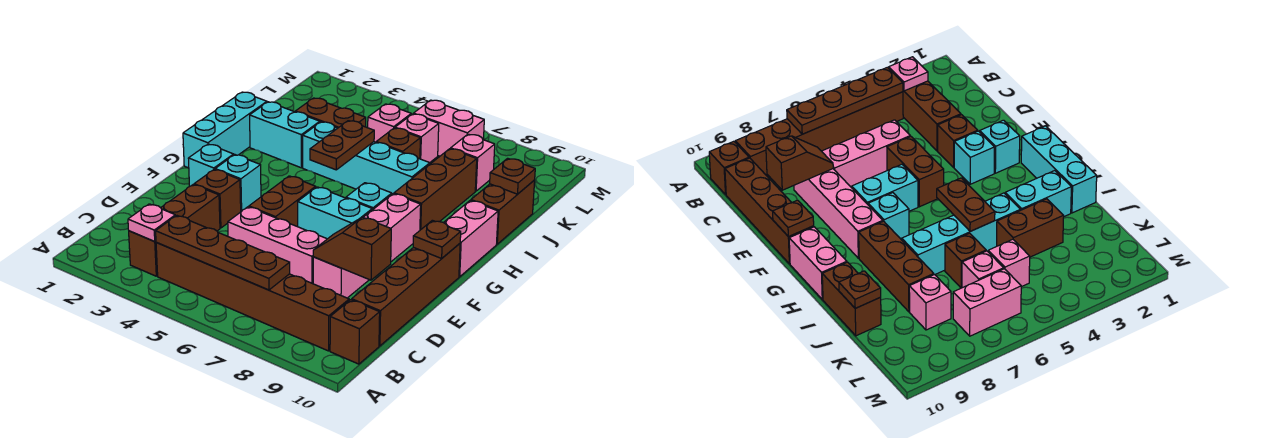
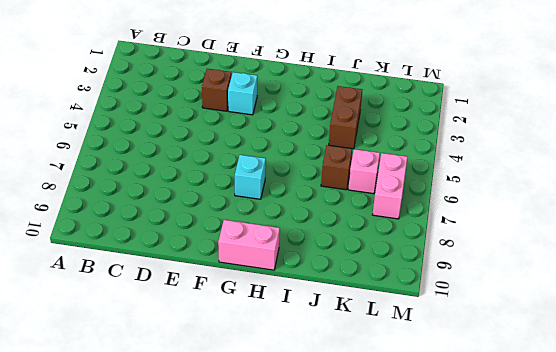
none -> brown 1x3 brick [129,185,220,276]
none -> brown 1x6 brick [156,242,349,351]
none -> brown 1x1 brick [330,300,380,364]
none -> brown 1x4 brick [352,244,460,346]

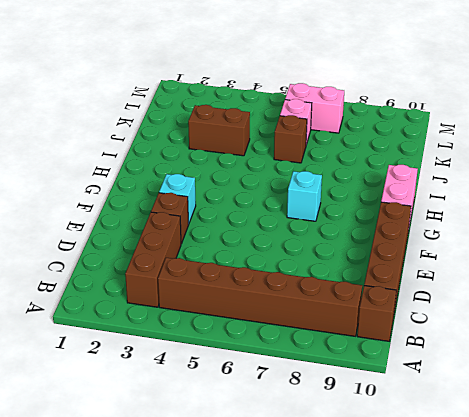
none -> pink 1x3 brick [228,207,327,284]
none -> pink 1x4 brick [313,194,421,298]
none -> brown 1x2 brick [249,176,316,227]
none -> cyan 1x1 brick [188,144,234,187]

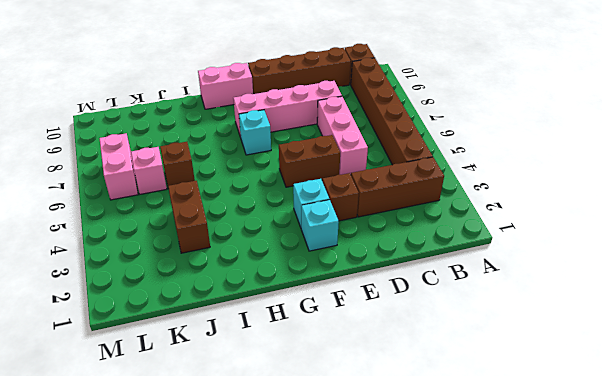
none -> cyan 1x2 brick [298,187,372,239]
none -> cyan 1x3 brick [183,92,267,168]
none -> brown 1x3 brick [394,149,477,230]
none -> cyan 1x2 brick [250,102,320,168]

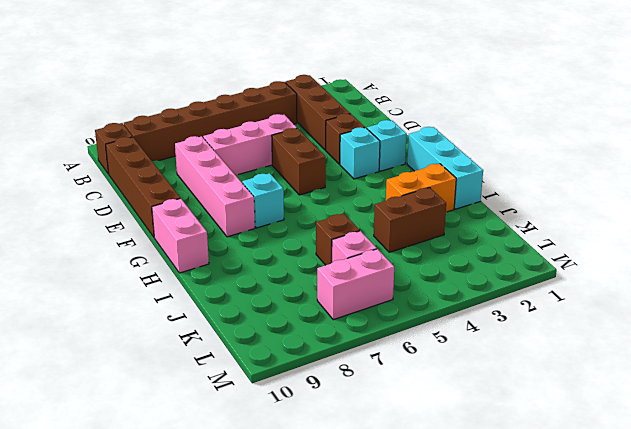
orange 1x2 brick [386,164,456,212] -> cyan 1x2 brick [250,102,320,168]
none -> cyan 1x2 brick [298,187,372,239]
none -> brown 1x3 brick [394,149,477,230]
none -> cyan 1x4 brick [303,122,430,194]
none -> brown 1x2 brick [471,180,535,244]

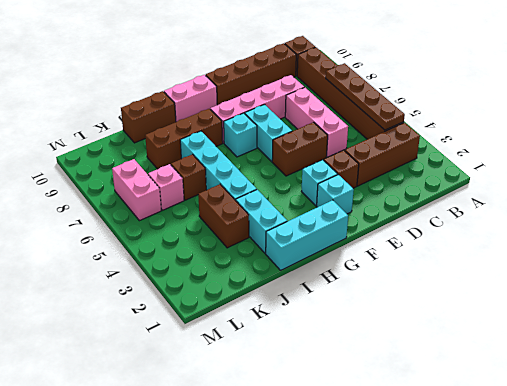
none -> pink 1x1 brick [368,104,411,142]
none -> pink 1x1 brick [451,134,495,191]
none -> pink 1x1 plate [128,204,175,241]
none -> brown 1x2 slope [313,217,391,280]

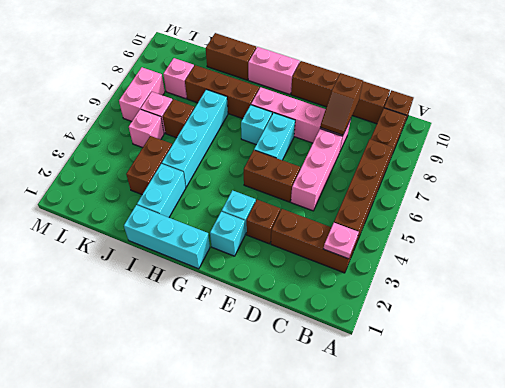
none -> brown 1x1 plate [413,220,461,258]
none -> brown 1x2 plate [310,121,374,170]
none -> brown 1x1 plate [490,158,535,194]

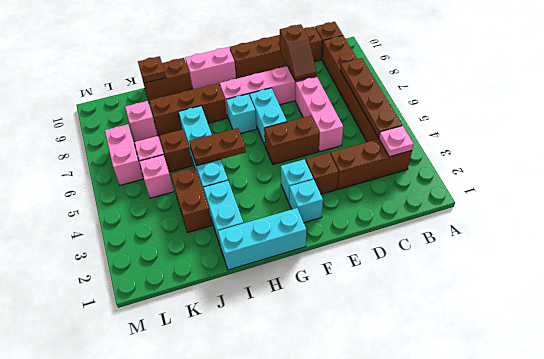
none -> brown 1x1 plate [413,220,461,258]

